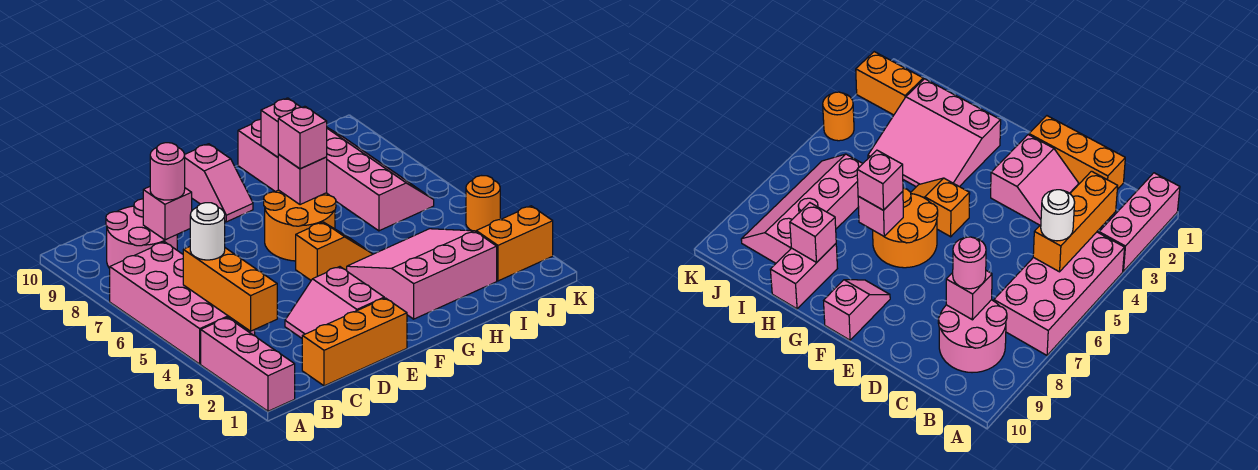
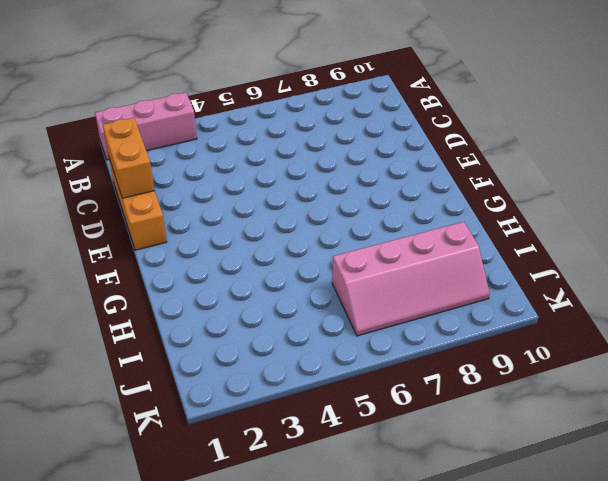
orange 1x2 brick [103,118,154,198] -> orange 1x2 brick moved to [476,206,553,281]
none -> pink 2x4 brick [110,242,255,364]
none -> pink 2x2 round brick [106,199,177,268]
none -> pink 2x2 slope [285,267,384,338]

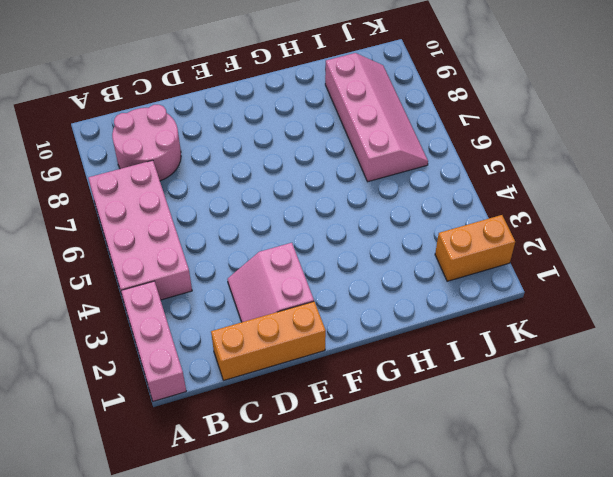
none -> orange 1x2 slope [296,222,372,280]
none -> orange 2x2 round brick [264,190,336,261]
none -> pink 1x2 slope [185,144,253,222]

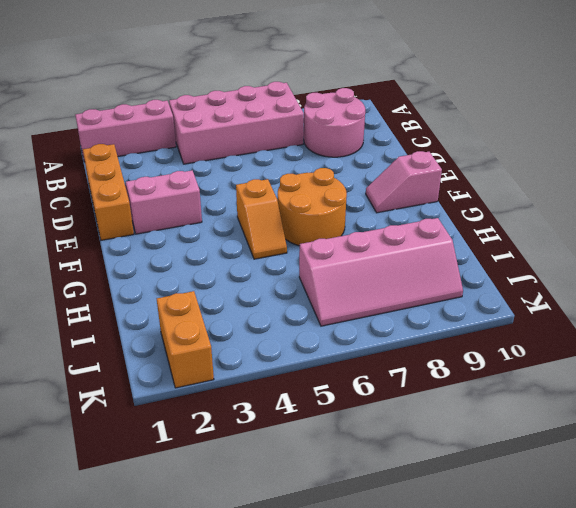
none -> pink 3x3 slope [347,229,497,319]
none -> pink 1x2 brick [238,119,278,192]
none -> orange 1x1 round brick [466,176,500,232]

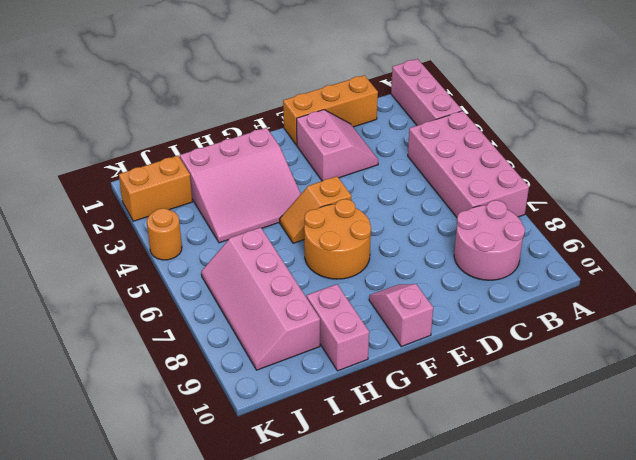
none -> orange 1x3 brick [183,247,277,331]
none -> pink 1x1 brick [143,187,192,240]
none -> pink 1x1 brick [278,154,327,205]

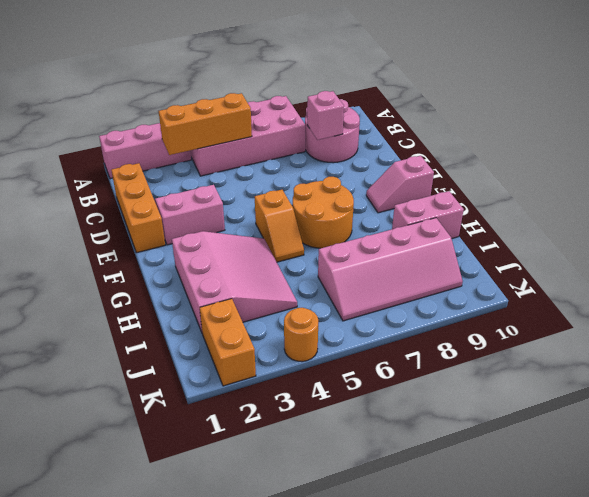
none -> pink 1x1 brick [278,154,327,205]
none -> pink 1x1 brick [261,98,300,157]
none -> white 1x1 round brick [190,203,225,260]

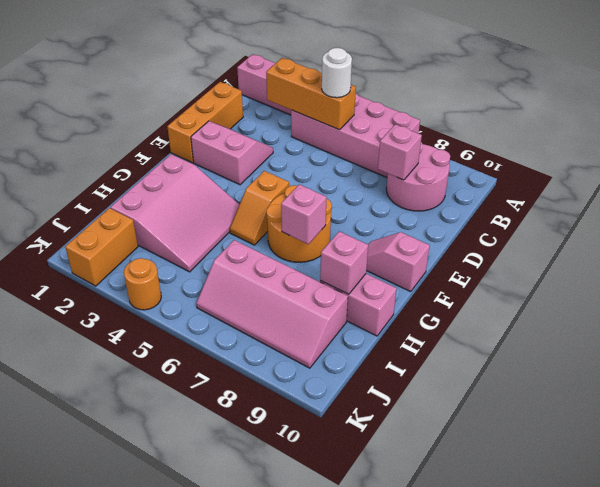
none -> pink 1x1 round brick [150,143,185,200]
none -> pink 1x1 brick [278,106,327,169]

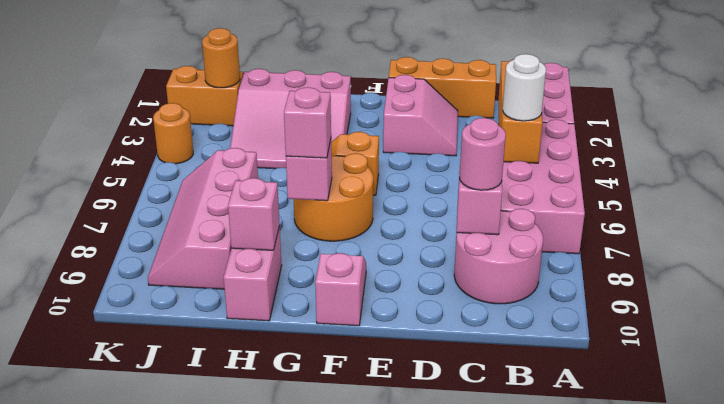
orange 1x1 round brick [202,28,240,88] -> none

